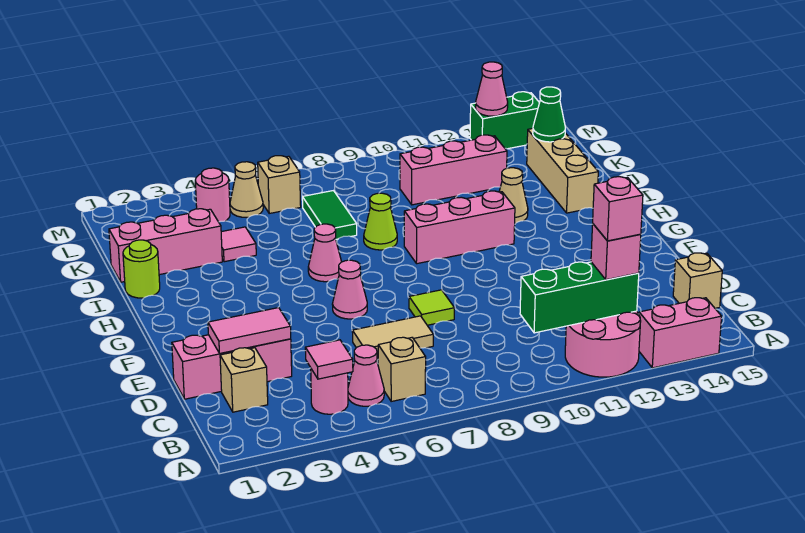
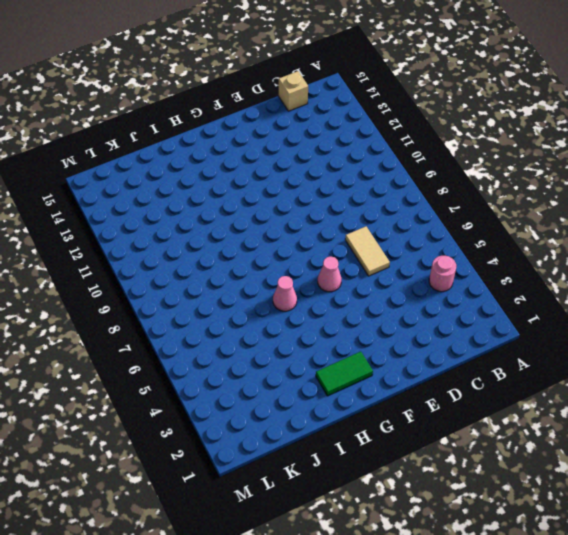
green 1x2 tile [316,351,373,396] -> green 1x2 tile moved to [302,191,357,239]
none -> pink 2x2 round brick [565,311,640,377]
none -> pink 1x2 brick [639,298,722,368]
none -> pink 1x1 cone [348,345,384,406]
none -> tan 1x1 brick [378,337,426,401]

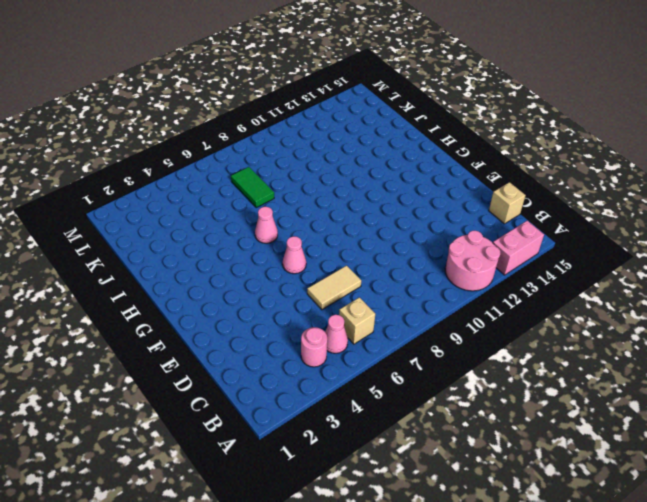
none -> tan 1x1 brick [220,348,268,412]
none -> pink 1x3 brick [172,335,292,399]
none -> lime 1x1 tile [409,290,454,325]
none -> pink 1x3 brick [404,191,515,264]

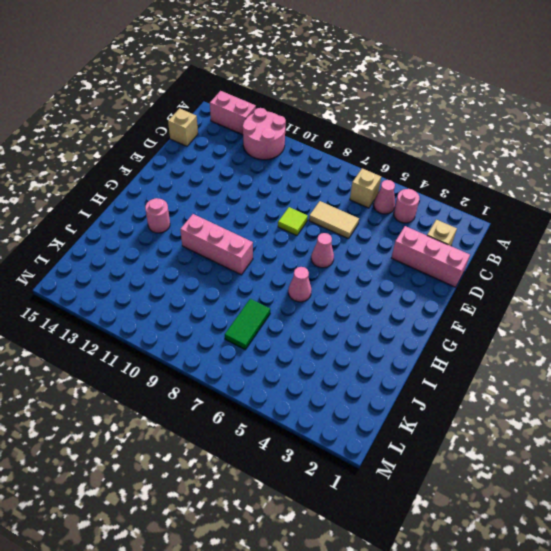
pink 1x1 round brick [145,198,170,233] -> pink 1x1 round brick moved to [195,168,230,222]
none -> lime 1x1 round brick [123,240,160,298]
none -> lime 1x1 cone [364,193,397,250]
none -> tan 1x1 cone [499,168,528,223]
none -> tan 1x3 brick [527,129,598,213]

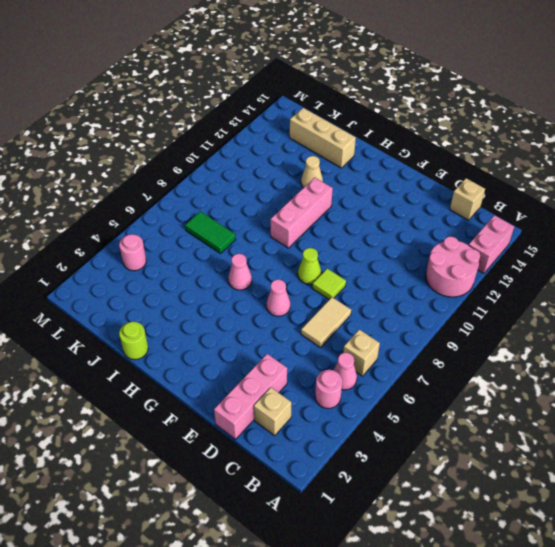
lime 1x1 cone [298,248,321,284] -> lime 1x1 cone moved to [364,193,397,250]
none -> pink 1x3 brick [109,209,222,282]
none -> pink 1x1 tile [221,227,256,262]
none -> pink 1x3 brick [400,135,507,205]
none -> tan 1x1 cone [230,162,263,218]

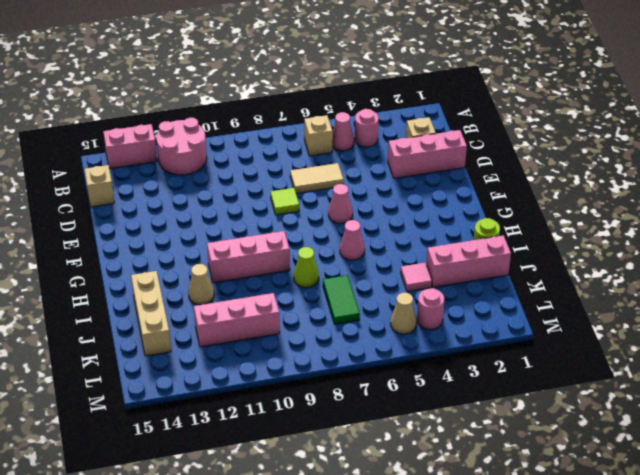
none -> tan 1x1 brick [258,156,301,213]
none -> green 1x2 brick [470,92,539,149]
none -> pink 1x1 tile [305,340,353,379]
none -> green 1x3 brick [520,262,639,333]

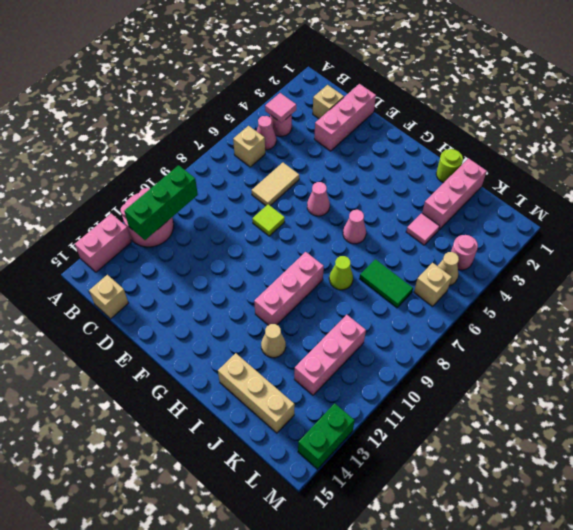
none -> pink 1x2 tile [208,308,291,353]
none -> green 1x1 cone [533,87,565,142]
none -> pink 1x1 cone [476,62,508,116]
none -> pink 1x1 brick [591,224,641,280]

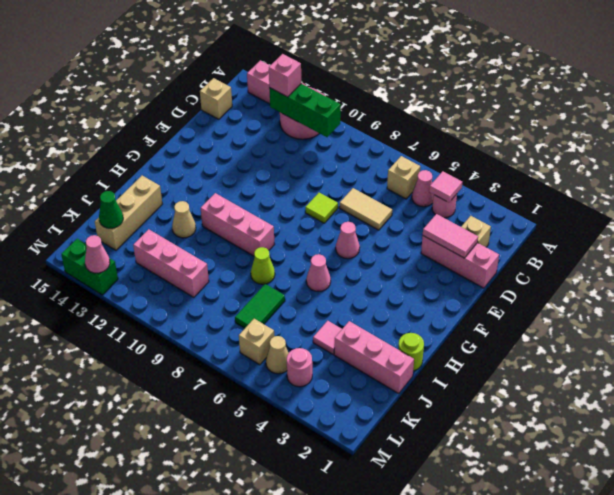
none -> pink 1x1 brick [593,177,643,241]

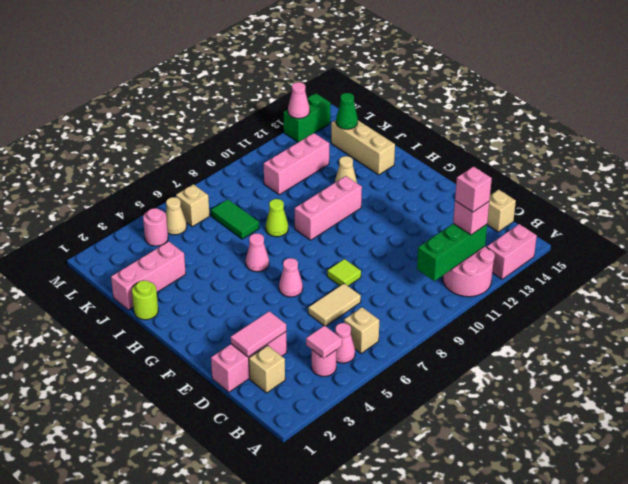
none -> pink 1x1 tile [221,227,256,262]

